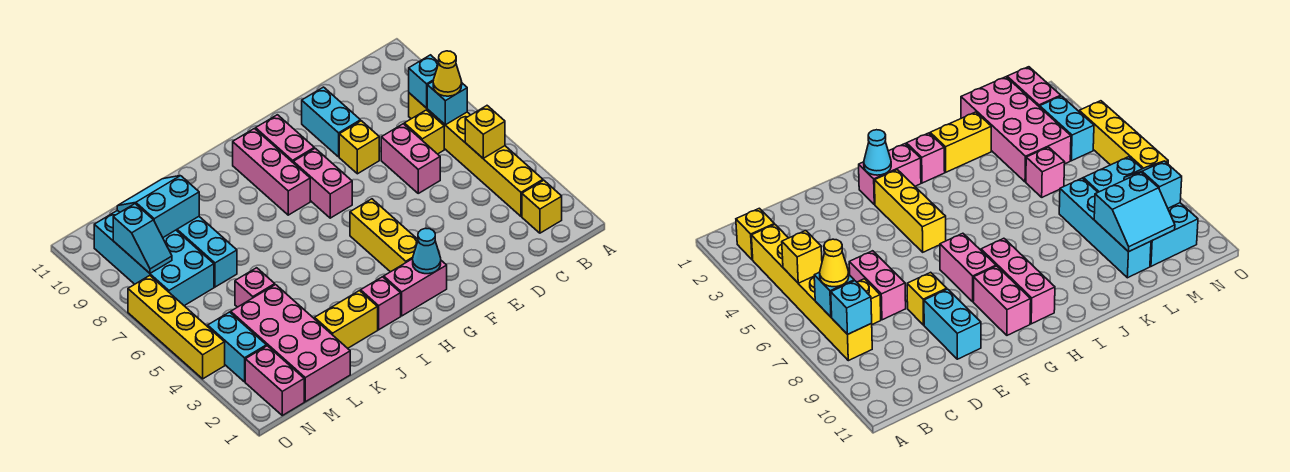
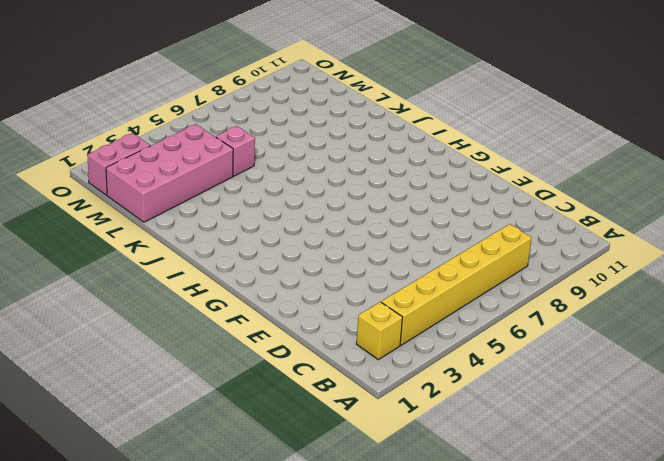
none -> yellow 1x1 brick [404,110,444,154]
none -> pink 1x2 brick [381,124,440,193]
none -> yellow 1x1 brick [339,121,379,174]

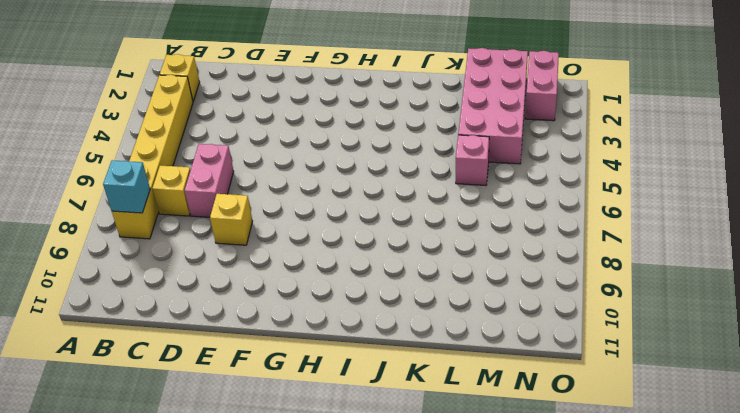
none -> cyan 1x2 brick [302,87,360,157]
none -> pink 1x2 brick [384,259,447,316]
none -> yellow 1x3 brick [350,199,418,272]

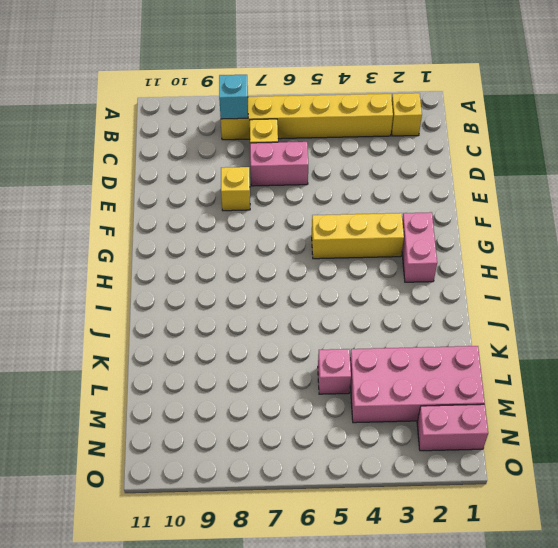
none -> cyan 1x2 brick [302,87,360,157]
none -> pink 1x2 brick [293,148,352,218]
none -> pink 1x2 brick [256,115,314,162]

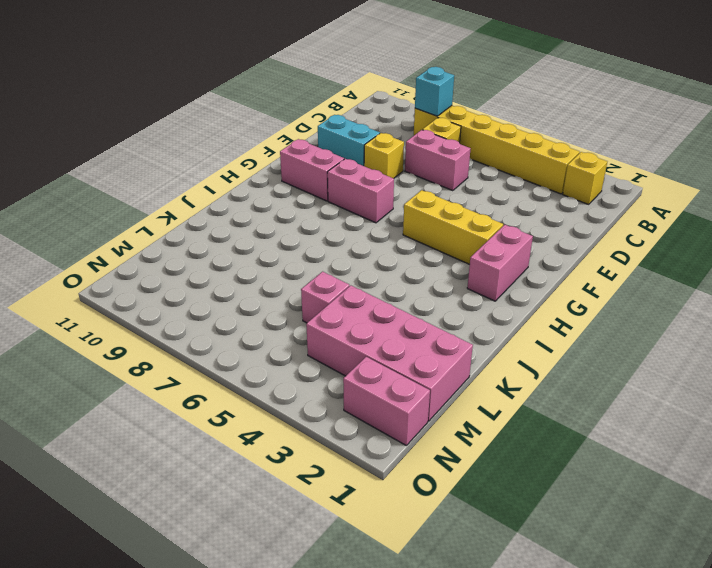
none -> pink 1x3 brick [233,129,310,215]
none -> pink 1x1 brick [361,277,401,330]
none -> yellow 1x2 brick [315,291,378,348]

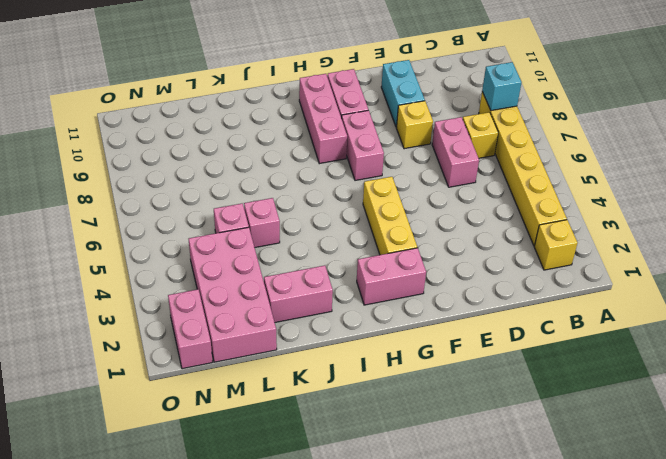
pink 1x2 brick [264,265,333,322] -> yellow 1x2 brick [315,291,378,348]
pink 1x1 brick [244,198,280,248] -> pink 1x1 brick moved to [361,277,401,330]
none -> cyan 1x4 brick [177,217,237,287]
none -> cyan 2x4 brick [94,210,214,306]
none -> cyan 1x2 brick [208,312,266,382]

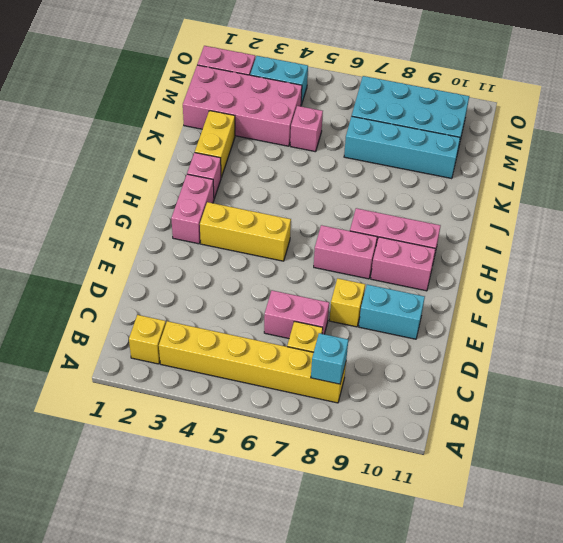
none -> yellow 1x4 brick [128,276,225,379]
none -> yellow 1x1 brick [465,106,505,158]
none -> cyan 1x1 brick [427,82,467,125]

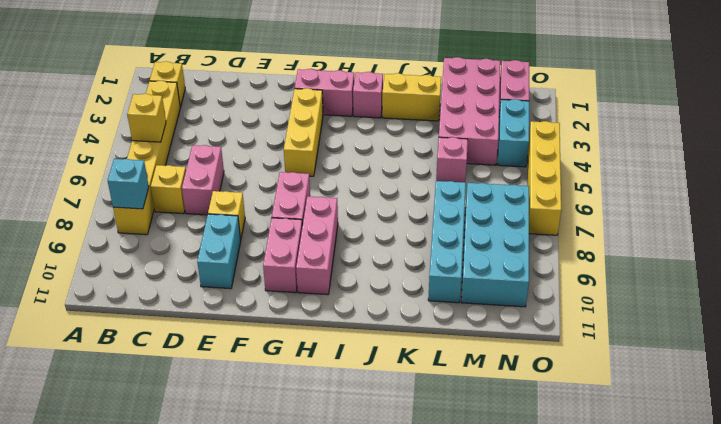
none -> cyan 1x1 brick [427,82,467,125]
none -> cyan 1x1 cone [413,228,441,274]
none -> cyan 2x2 slope [117,176,199,237]

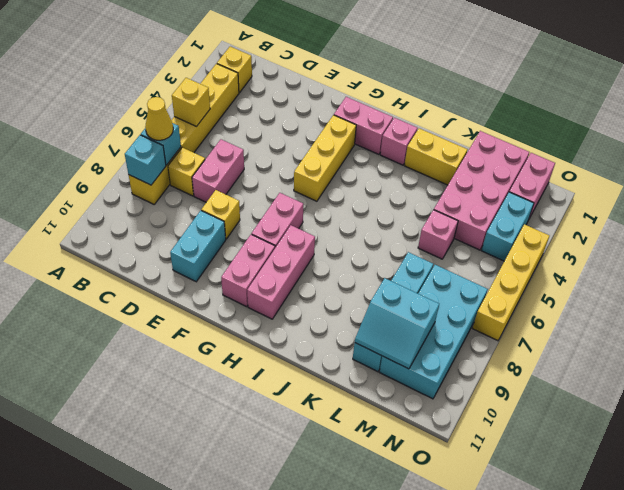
none -> cyan 1x1 cone [413,228,441,274]
none -> cyan 1x2 slope [113,204,172,273]

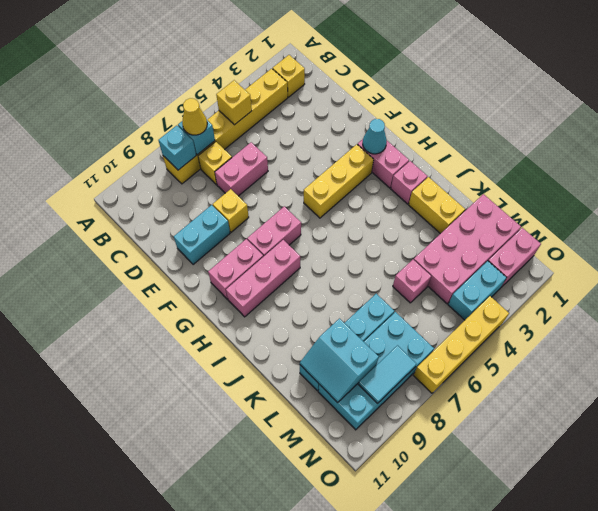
cyan 1x2 tile [359,346,416,404] -> cyan 1x2 slope [113,204,172,273]

